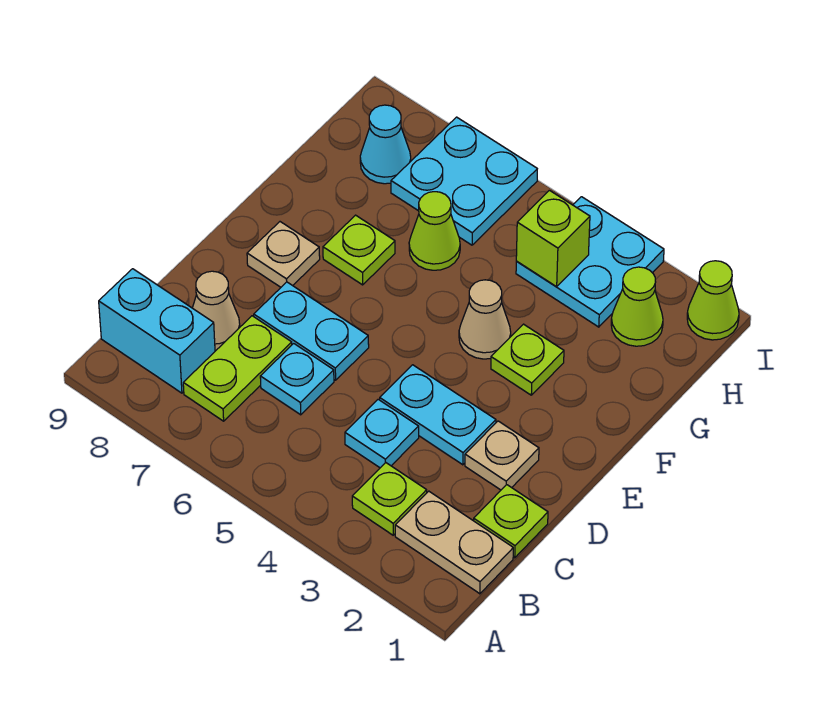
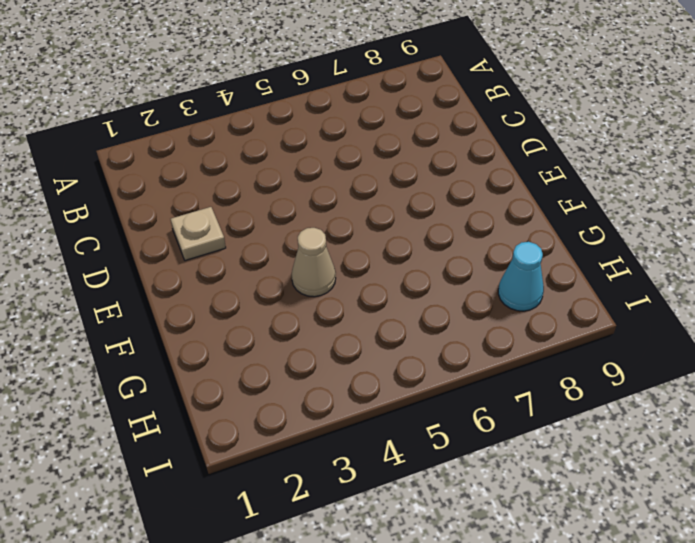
none -> tan 1x2 plate [395,491,513,594]
none -> lime 1x1 plate [352,463,427,535]
none -> lime 1x2 plate [183,316,292,421]

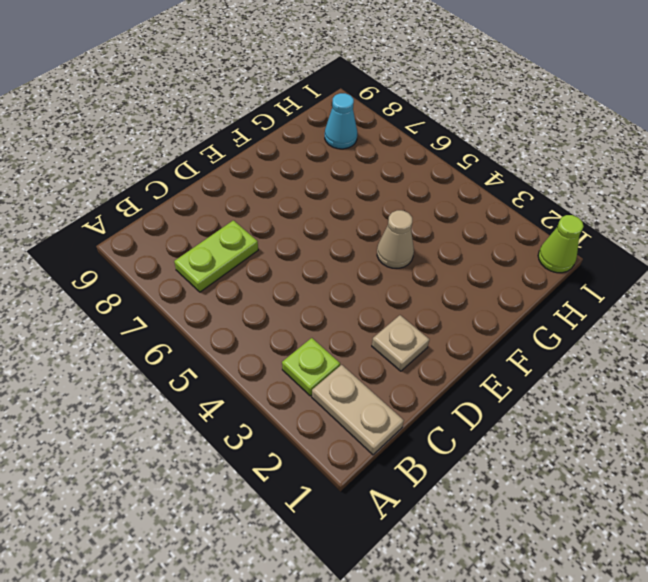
none -> cyan 1x2 brick [99,269,215,393]
none -> lime 1x1 plate [474,485,548,558]
none -> cyan 1x1 plate [345,399,419,468]

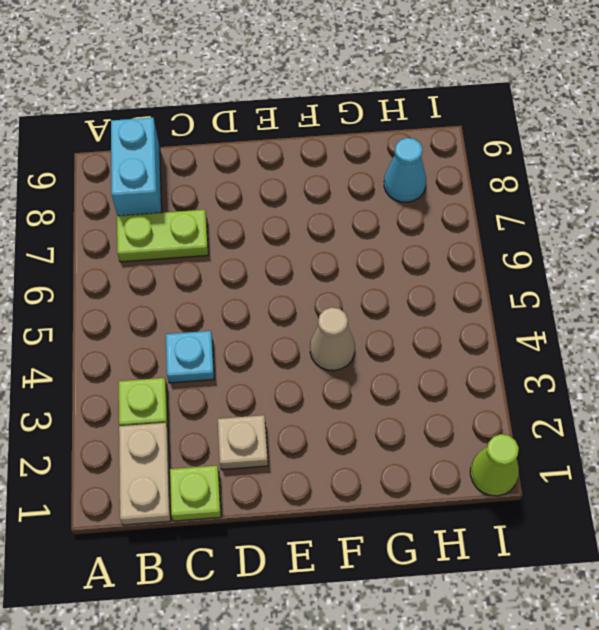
none -> cyan 1x1 plate [260,344,334,415]
none -> tan 1x1 cone [193,271,240,350]
none -> cyan 1x2 plate [380,365,496,465]

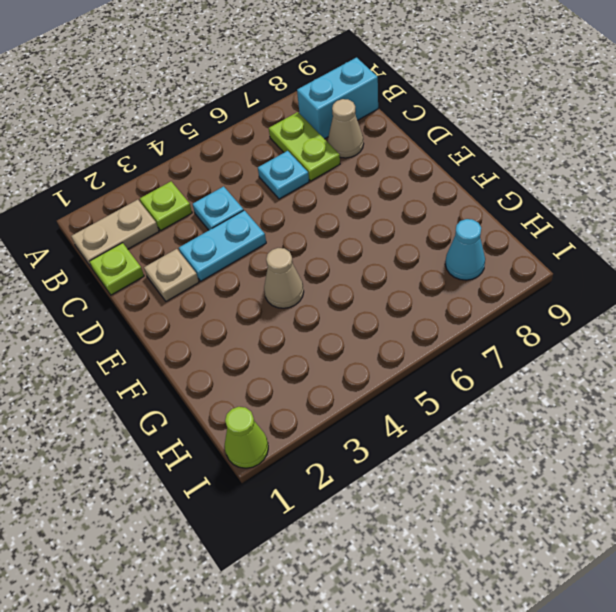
none -> cyan 1x2 plate [254,282,369,380]
none -> tan 1x1 plate [247,222,320,287]
none -> lime 1x1 plate [491,324,564,395]

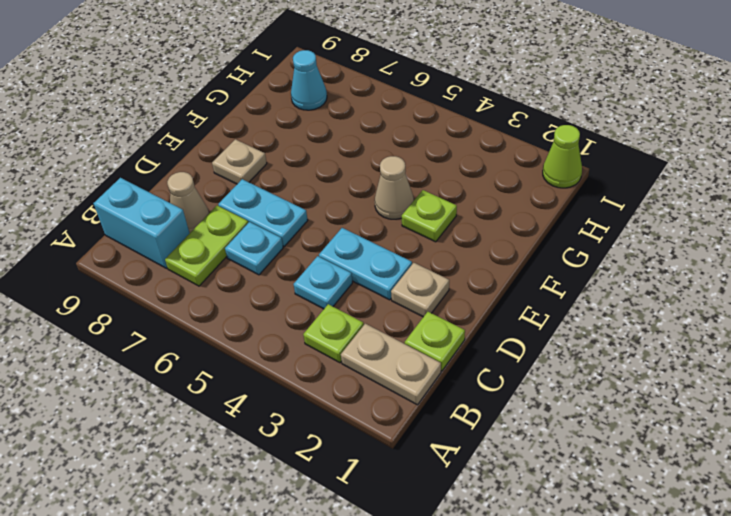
none -> lime 1x1 plate [323,215,395,285]
none -> lime 1x1 cone [409,192,460,270]
none -> lime 1x1 cone [611,267,663,346]

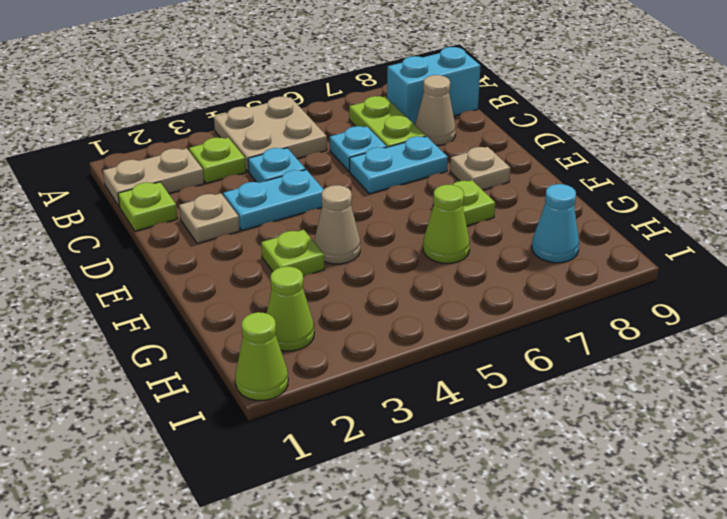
tan 2x2 plate [214,97,327,172] -> none
none -> cyan 2x2 plate [516,197,664,327]
none -> cyan 2x2 plate [391,117,537,245]
none -> lime 1x1 brick [516,190,590,287]

